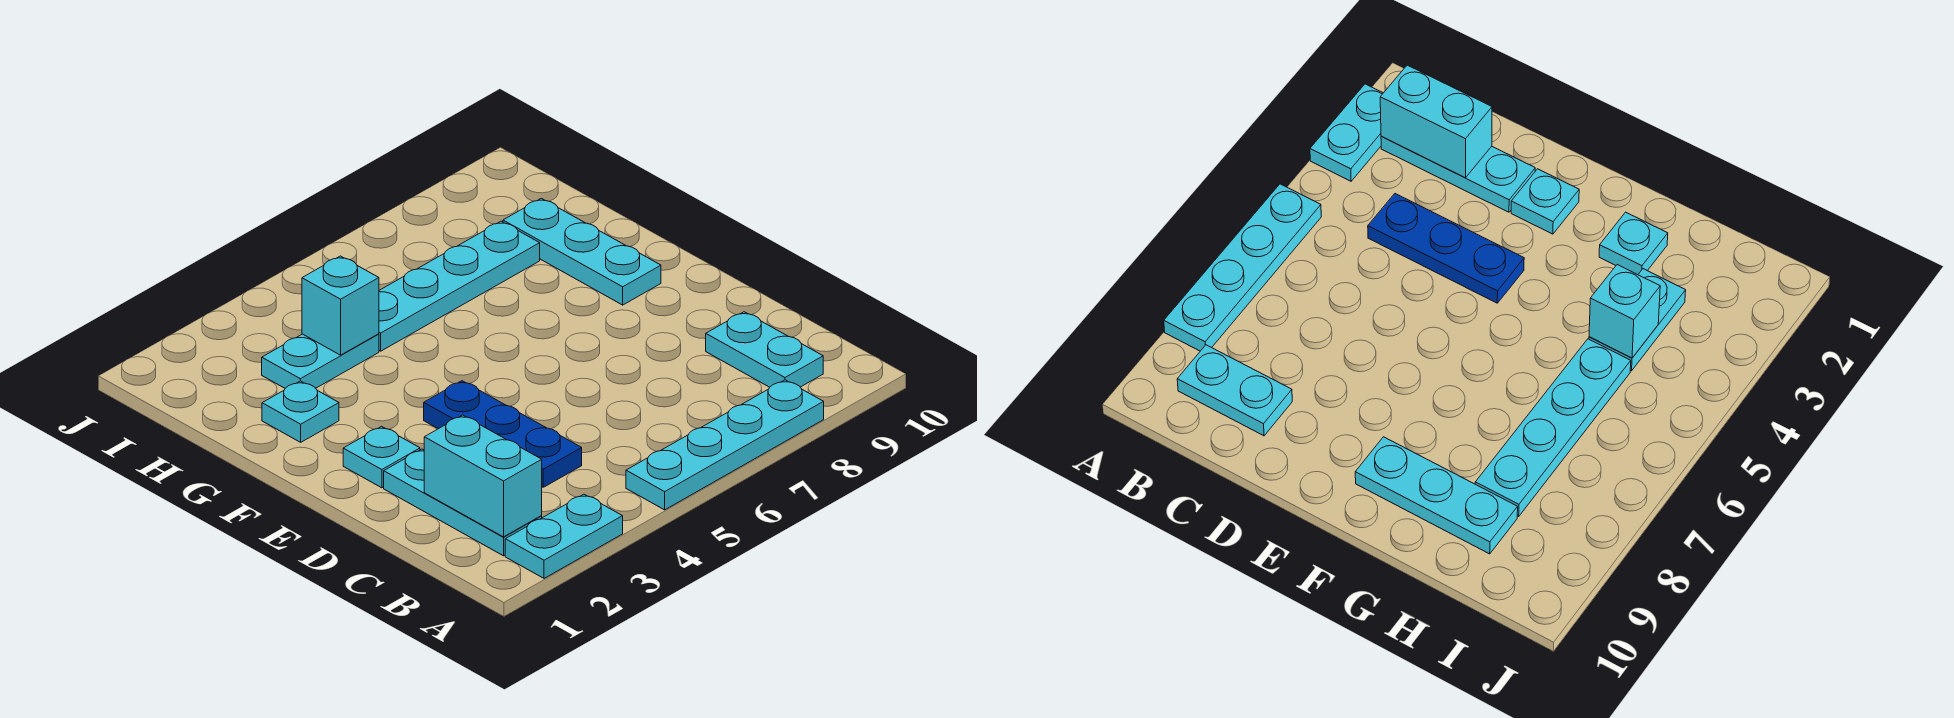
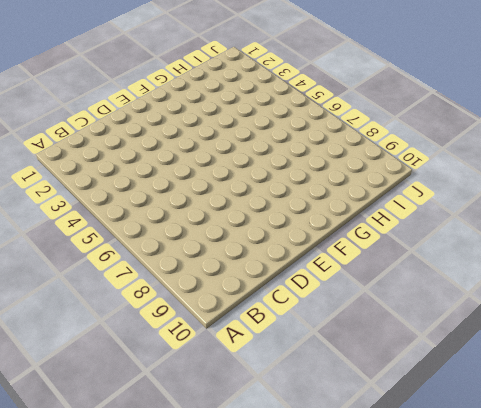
none -> cyan 1x2 plate [505,494,623,578]
none -> cyan 1x4 plate [626,380,824,510]
none -> cyan 1x3 plate [384,449,542,556]

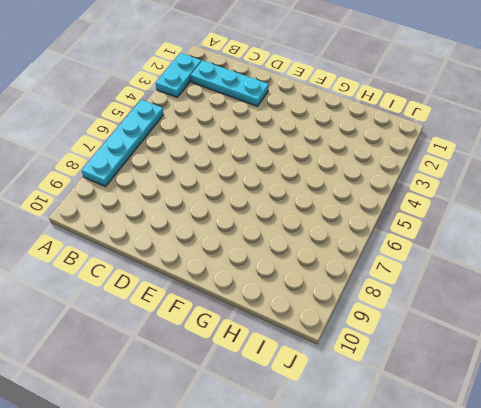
none -> cyan 1x2 plate [706,312,823,387]
none -> blue 1x3 plate [424,381,582,487]
none -> cyan 1x1 plate [343,426,420,488]

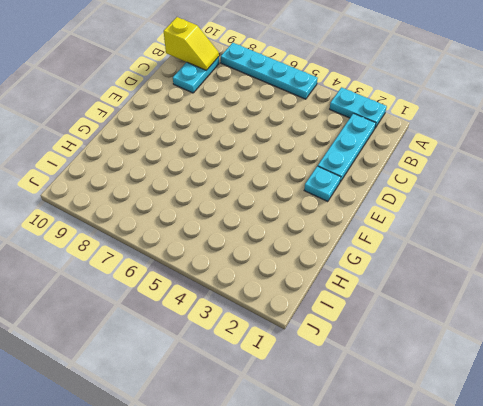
yellow 1x2 slope [164,17,219,70] -> none
none -> blue 1x3 plate [424,381,582,487]
none -> cyan 1x3 plate [503,198,661,305]
none -> cyan 1x1 plate [262,381,339,442]

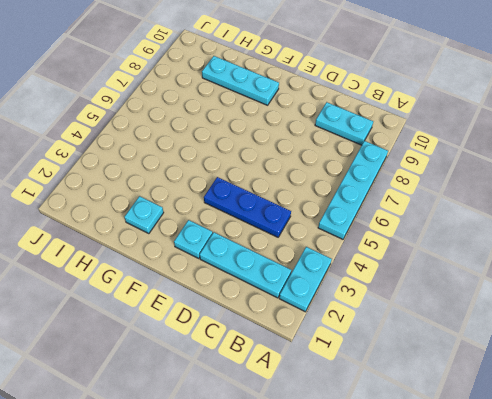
none -> cyan 1x2 plate [262,334,379,388]
none -> cyan 1x4 plate [379,221,540,351]
none -> cyan 1x2 brick [424,415,542,537]

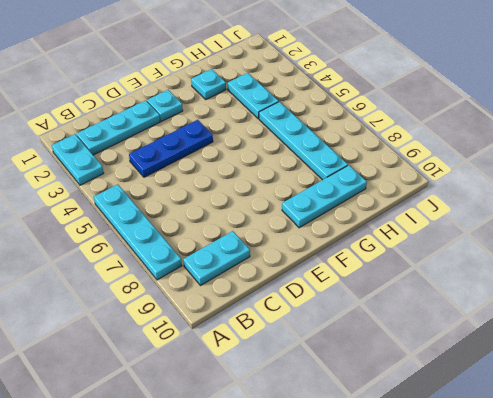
none -> cyan 1x2 brick [424,415,542,537]
none -> cyan 1x1 brick [302,256,379,355]

